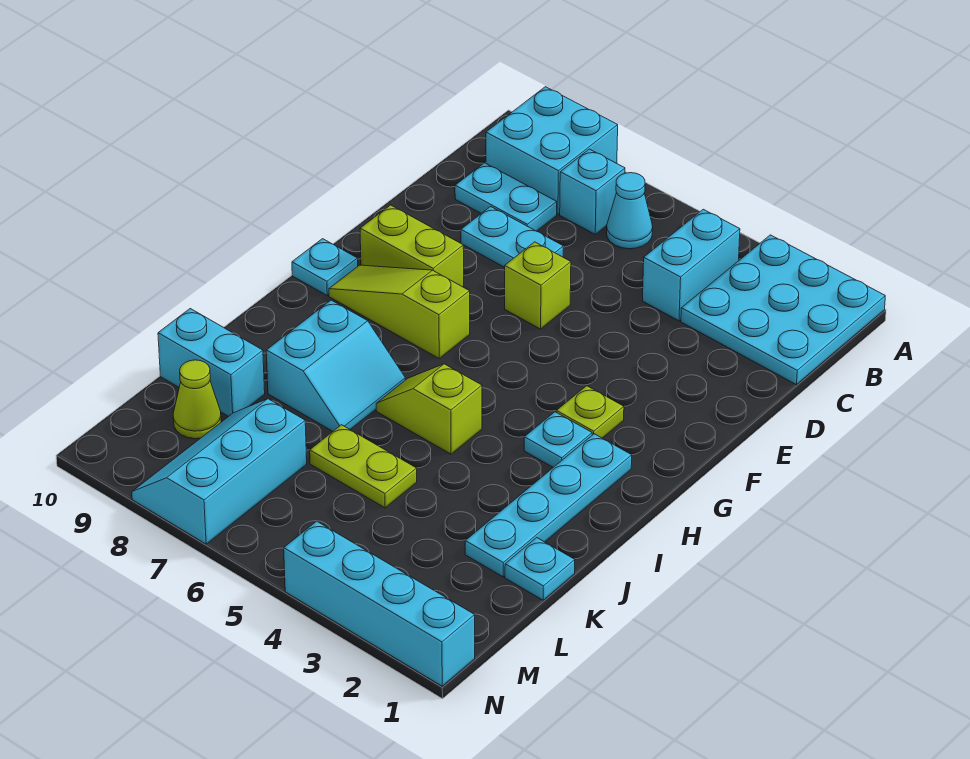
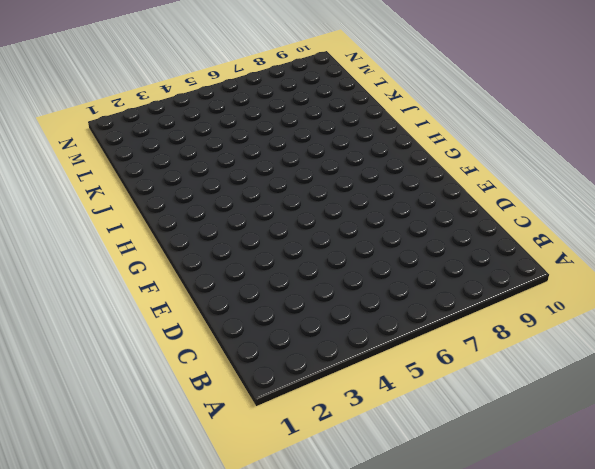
none -> cyan 3x3 plate [681,235,885,385]
none -> cyan 2x2 brick [486,87,618,214]
none -> cyan 1x2 brick [643,209,740,321]

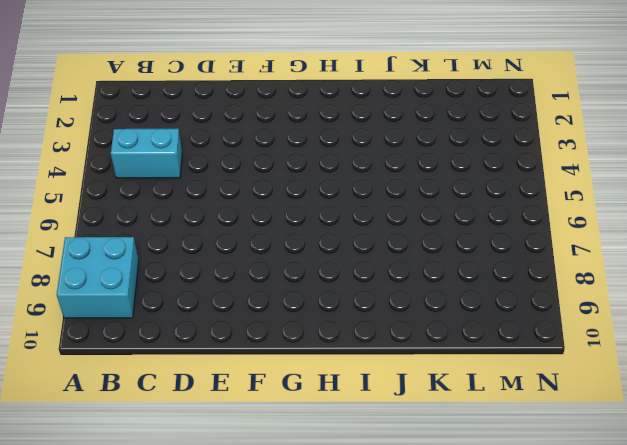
none -> cyan 3x3 plate [681,235,885,385]
none -> cyan 1x1 cone [607,173,653,249]
none -> cyan 1x1 brick [560,149,625,234]

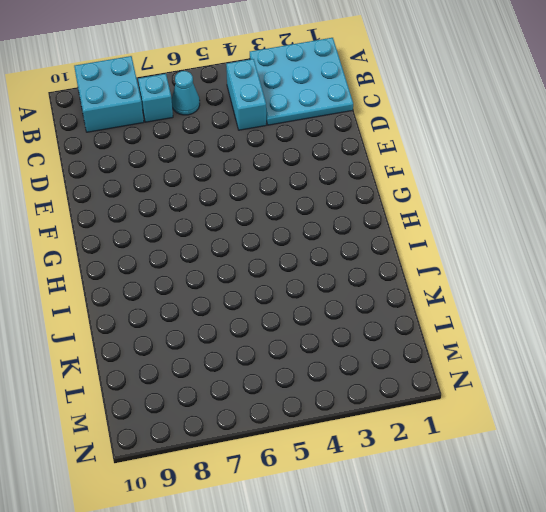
none -> cyan 1x2 plate [455,163,557,231]
none -> cyan 1x2 plate [461,207,563,267]
none -> lime 1x1 brick [505,242,571,329]

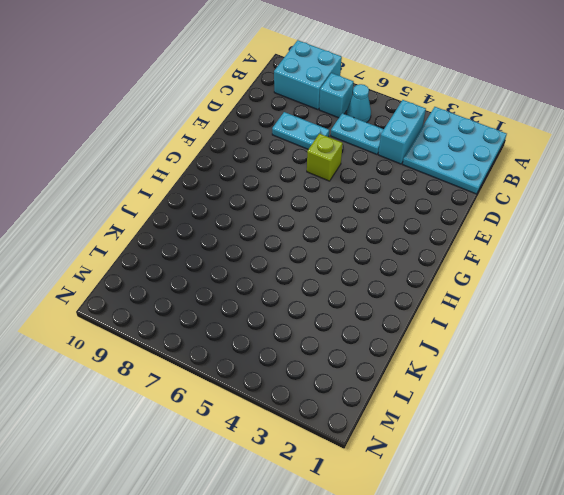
cyan 1x2 plate [331,113,384,154] -> cyan 1x2 plate moved to [455,163,557,231]
none -> lime 1x2 brick [360,205,464,287]
none -> lime 1x1 plate [556,386,624,438]
none -> lime 1x3 slope [329,265,470,358]

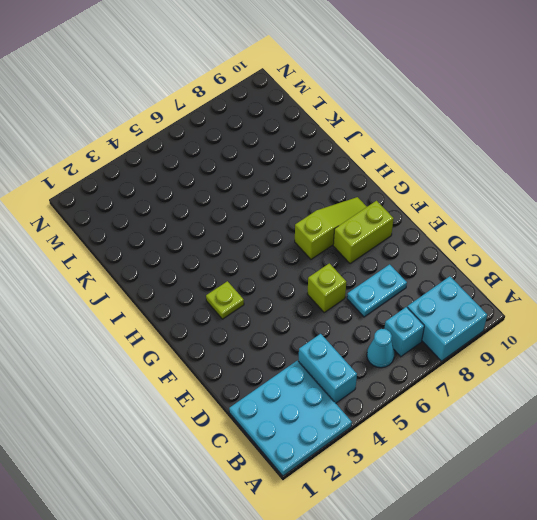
none -> cyan 1x2 plate [455,163,557,231]
none -> cyan 1x1 plate [292,239,358,295]
none -> cyan 1x4 plate [465,434,632,577]

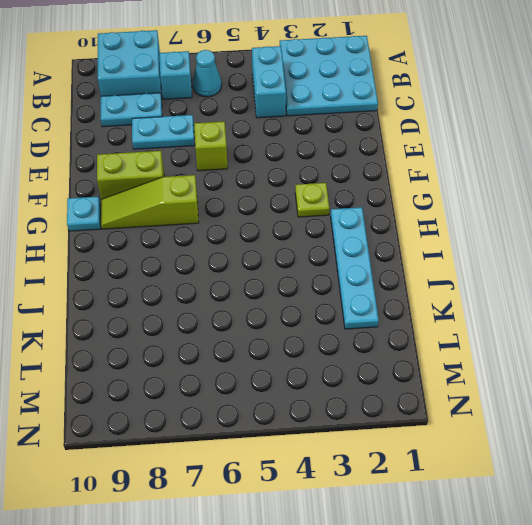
none -> cyan 1x1 plate [524,412,592,467]
none -> lime 1x2 slope [376,364,482,454]
none -> cyan 2x2 slope [266,300,405,432]

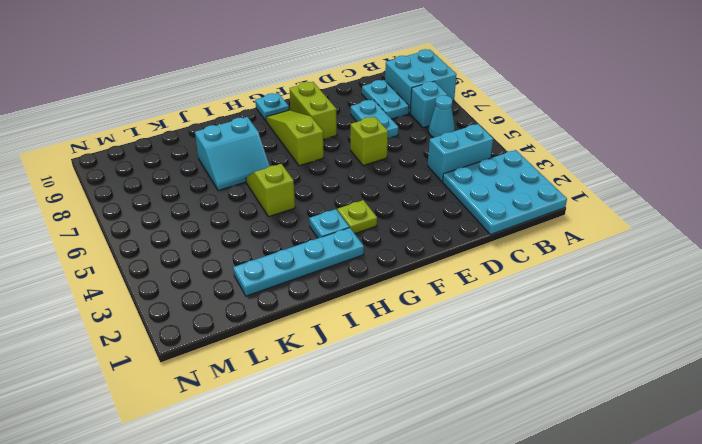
none -> cyan 1x1 plate [505,537,575,600]
none -> lime 1x2 plate [310,425,417,508]
none -> cyan 1x2 brick [158,309,265,416]

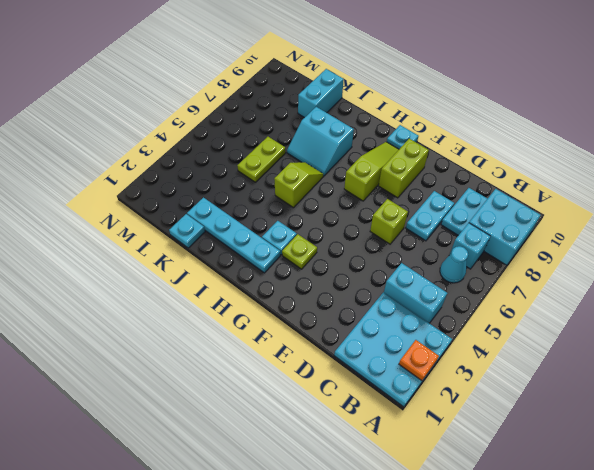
orange 1x1 plate [399,340,439,381] -> none
none -> cyan 2x3 slope [132,399,307,544]
none -> lime 1x1 cone [173,360,221,439]
none -> cyan 1x4 brick [284,521,475,686]

